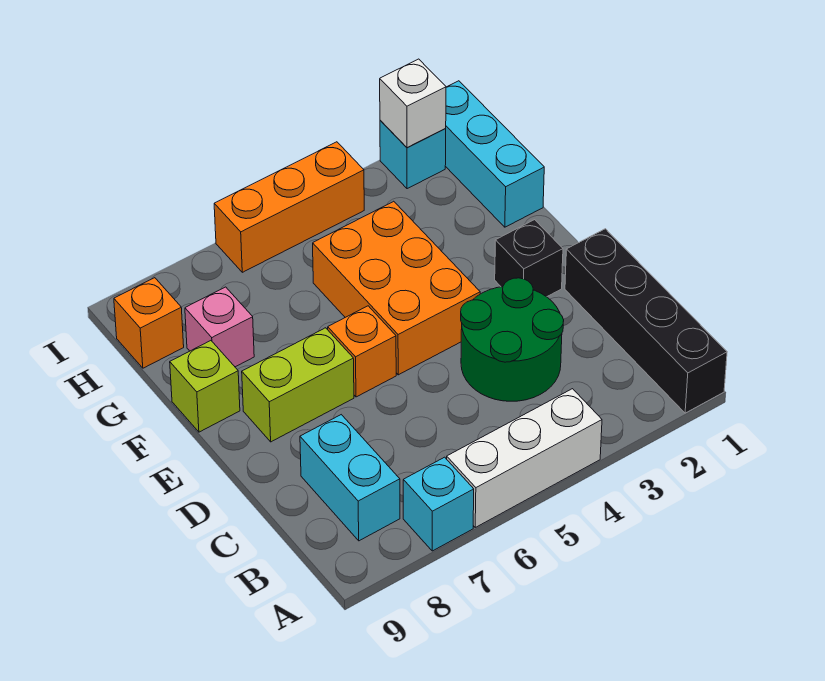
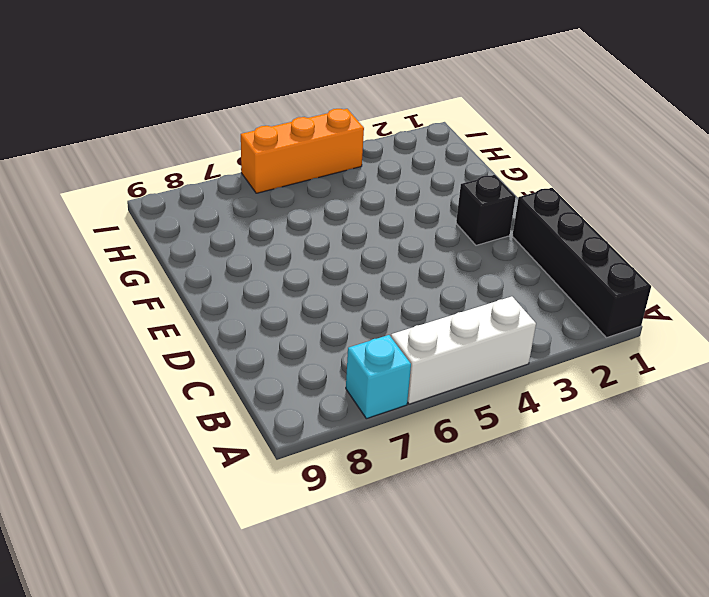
none -> cyan 1x2 brick [300,415,400,541]
none -> green 2x2 round brick [461,278,564,401]
none -> orange 2x3 brick [313,201,480,375]

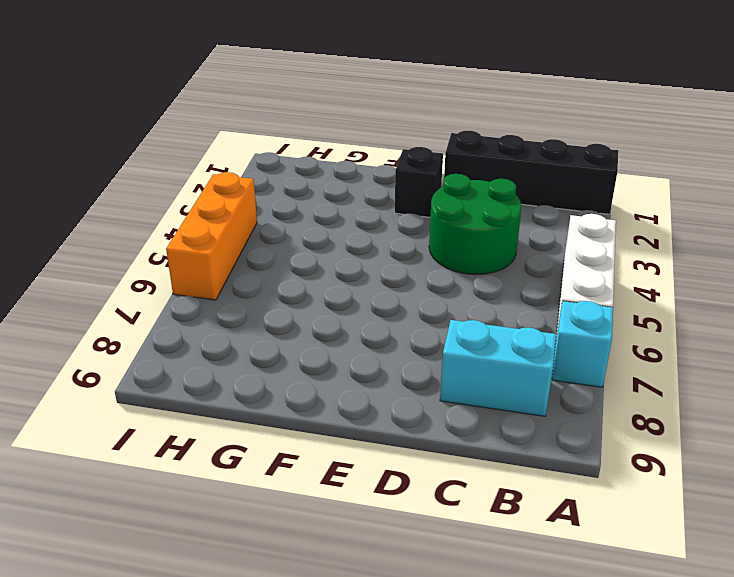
none -> orange 2x3 brick [313,201,480,375]
none -> orange 1x1 brick [328,306,396,397]
none -> lime 1x2 brick [242,328,354,442]

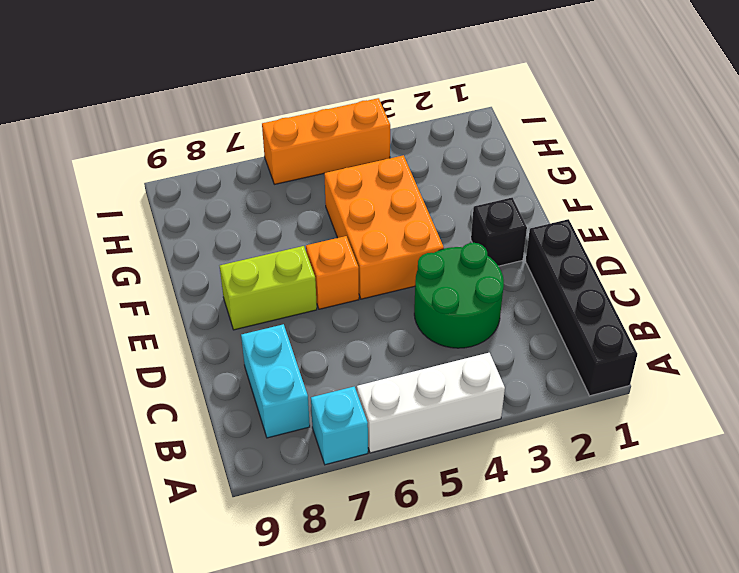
none -> lime 1x1 brick [170,341,240,432]
none -> cyan 1x3 brick [445,81,544,227]
none -> pink 1x1 brick [185,287,254,367]

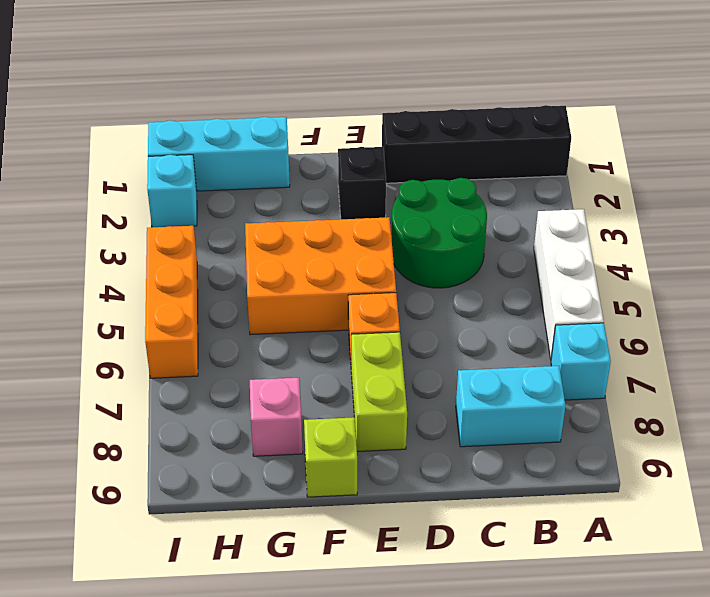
none -> orange 1x1 brick [114,278,184,368]
none -> white 1x1 brick [380,59,446,148]

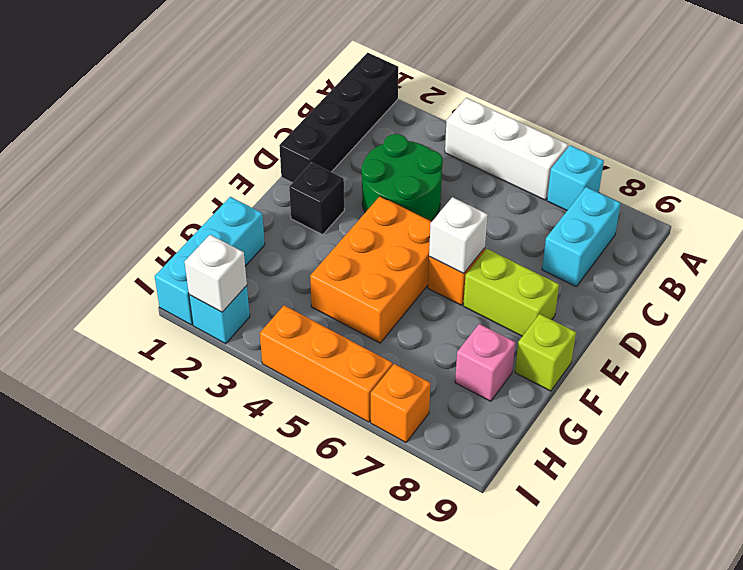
white 1x1 brick [429,197,488,273] -> none
orange 1x1 brick [371,364,430,442] -> orange 1x1 brick moved to [114,278,184,368]

